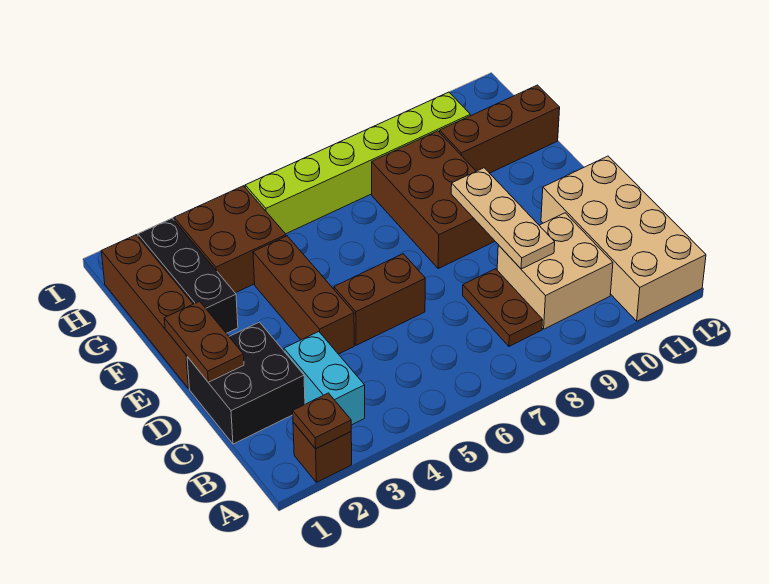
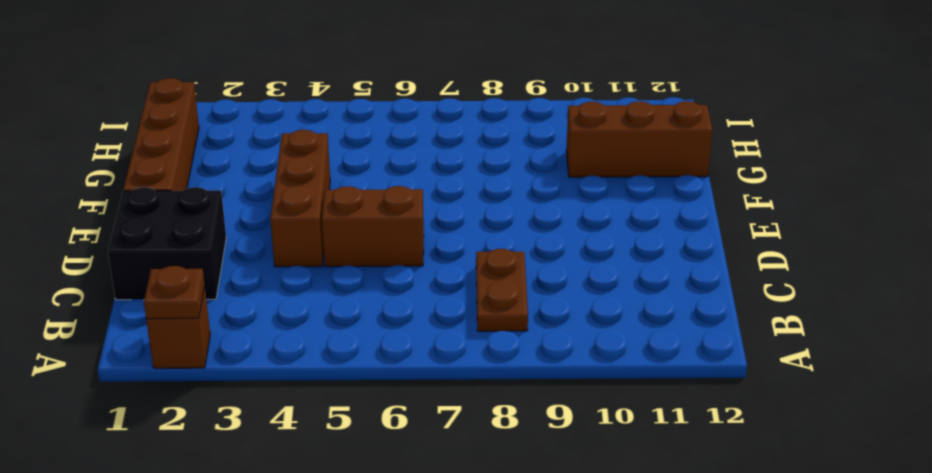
none -> tan 2x4 brick [541,156,706,321]
none -> cyan 1x2 brick [284,332,365,425]
none -> tan 2x2 brick [497,213,613,329]

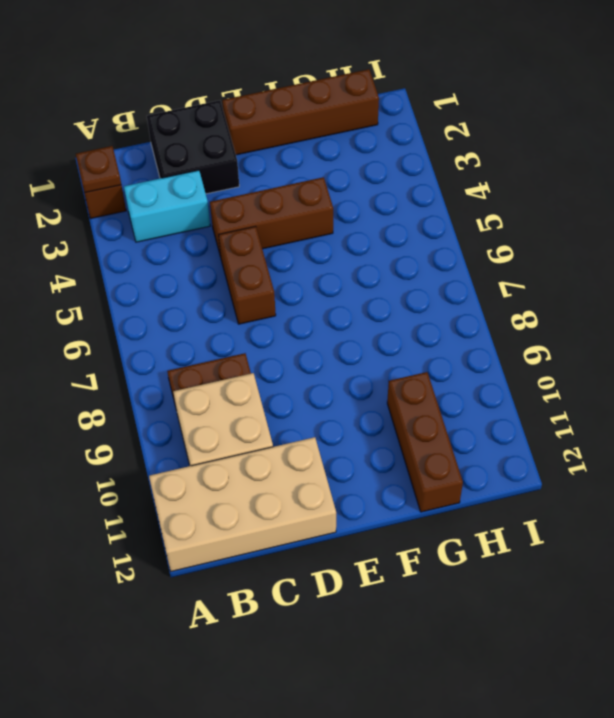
none -> brown 2x3 brick [372,131,495,268]
none -> black 1x3 brick [138,218,238,333]
none -> brown 2x2 brick [174,186,286,293]

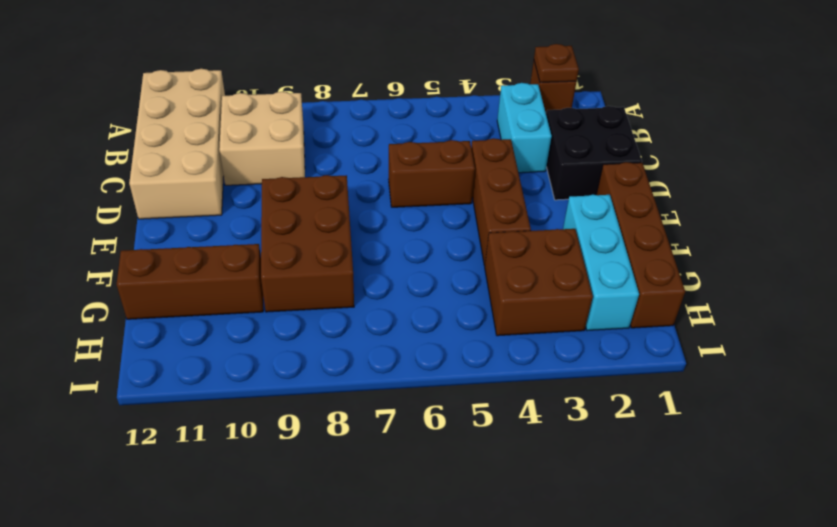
cyan 1x3 brick [563,195,639,331] -> black 1x3 brick [138,218,238,333]
none -> brown 1x2 plate [463,269,543,346]
none -> lime 1x6 brick [245,92,470,234]
none -> tan 1x3 plate [451,168,555,269]

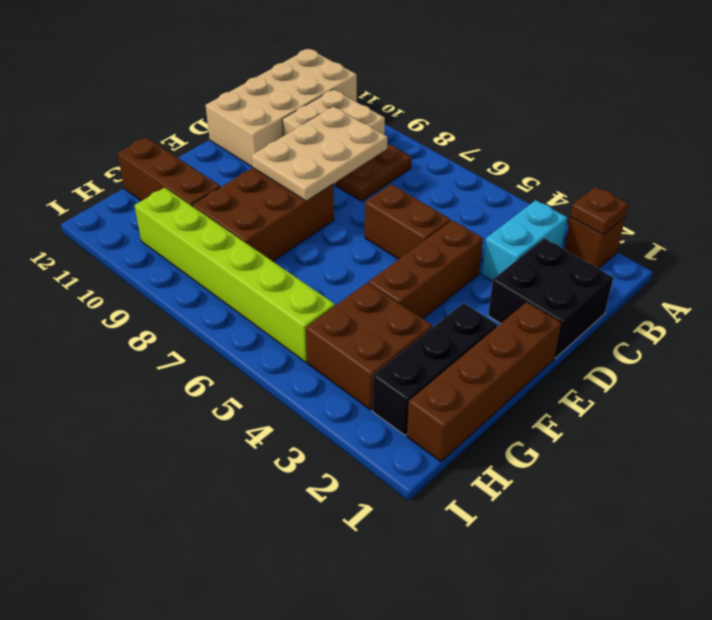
tan 2x3 plate [251,107,387,201] -> tan 1x3 plate [451,168,555,269]
none -> brown 1x2 plate [164,301,244,382]

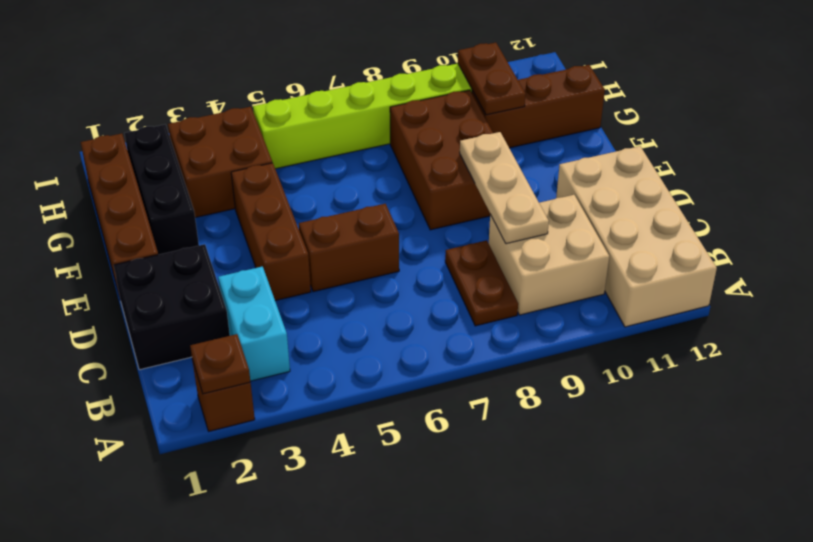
brown 1x2 plate [458,43,526,115] -> brown 1x2 plate moved to [164,301,244,382]

